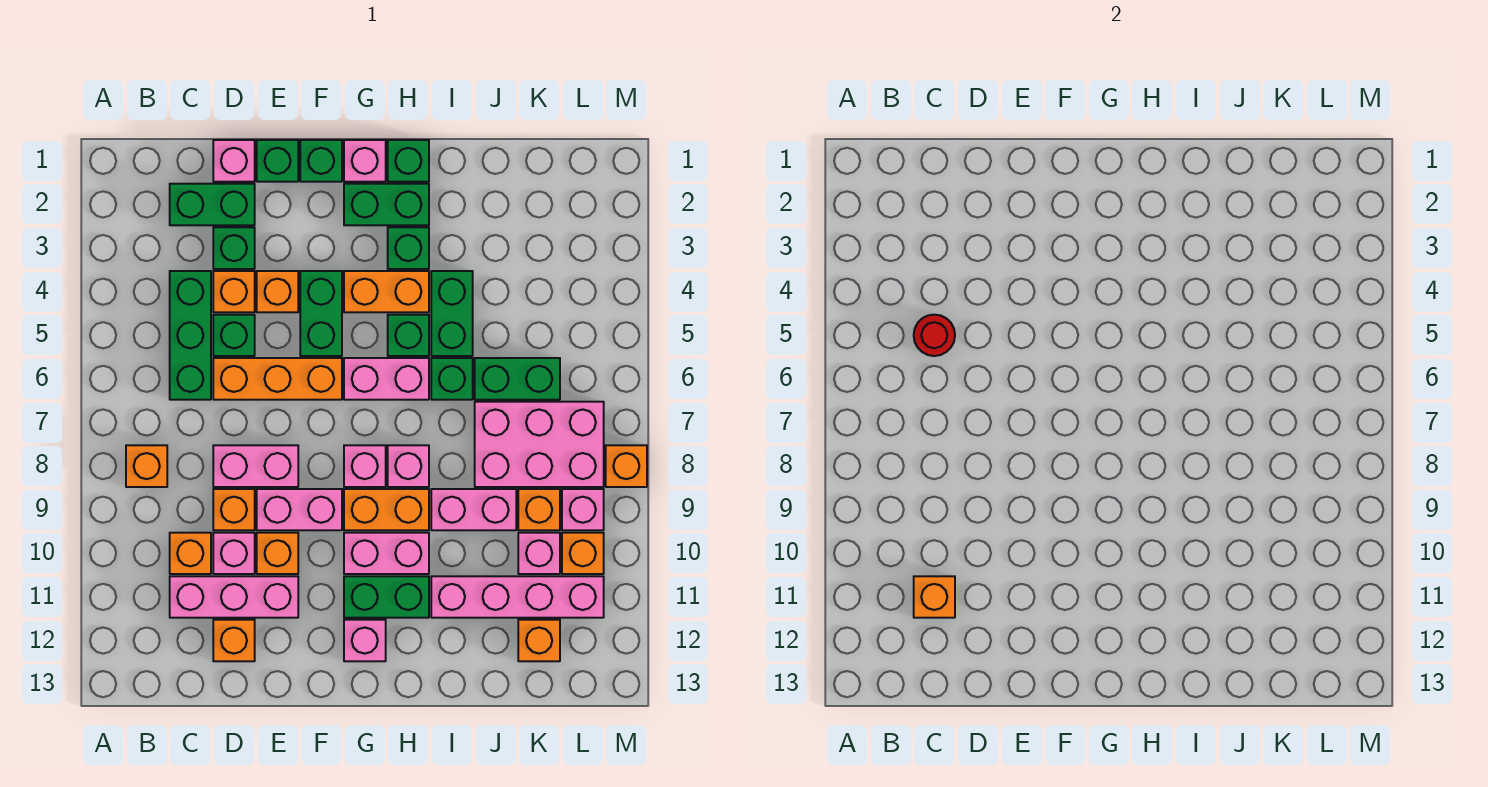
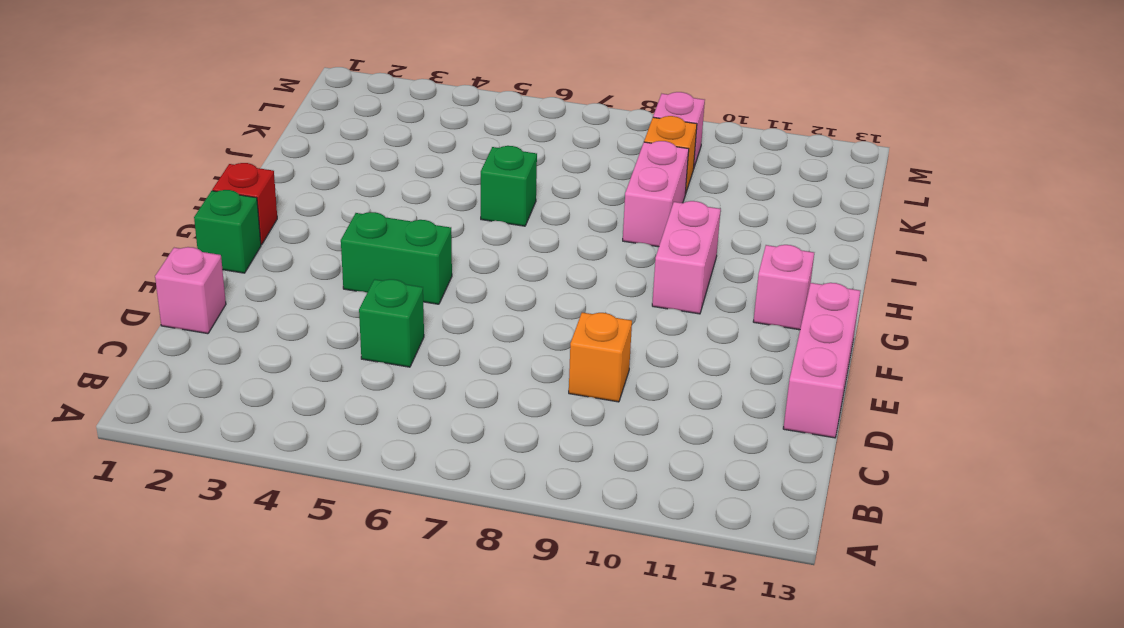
pink 1x3 brick [783,283,860,438] -> pink 1x3 brick moved to [170,576,298,618]
red 1x1 brick [212,163,277,245] -> pink 1x1 brick [344,140,386,182]
none -> orange 1x1 brick [126,445,167,487]
none -> green 1x2 brick [170,184,255,225]
none -> green 1x3 brick [170,271,211,400]
none -> orange 1x1 brick [170,533,211,574]

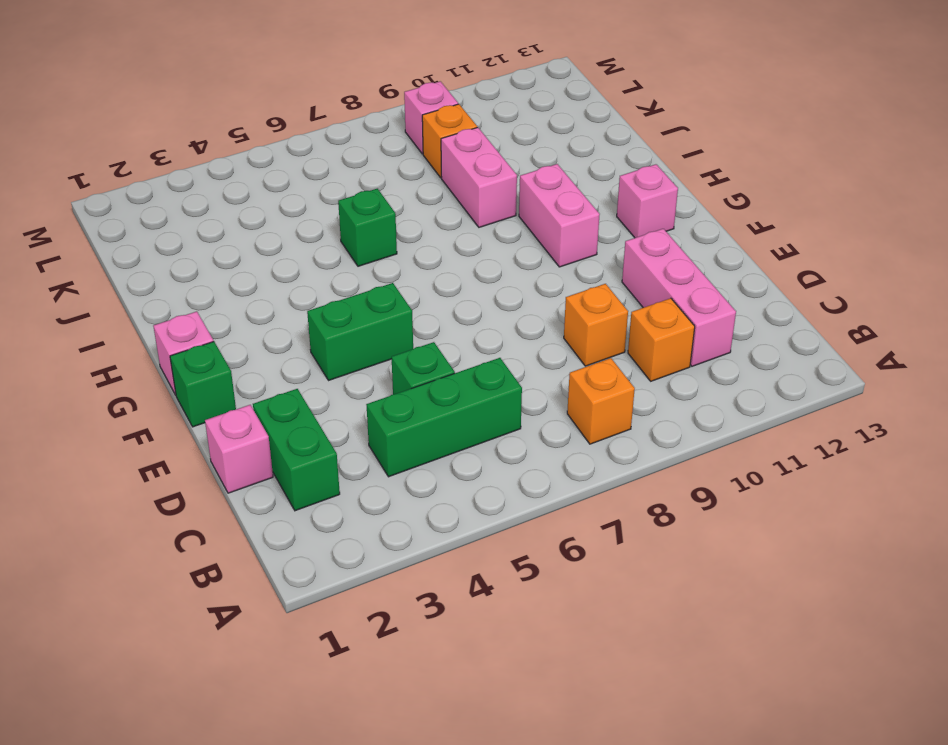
none -> green 1x1 brick [213,227,255,269]
none -> orange 1x1 brick [213,271,255,312]
none -> orange 1x3 brick [213,358,342,400]
none -> pink 1x2 brick [213,445,298,487]

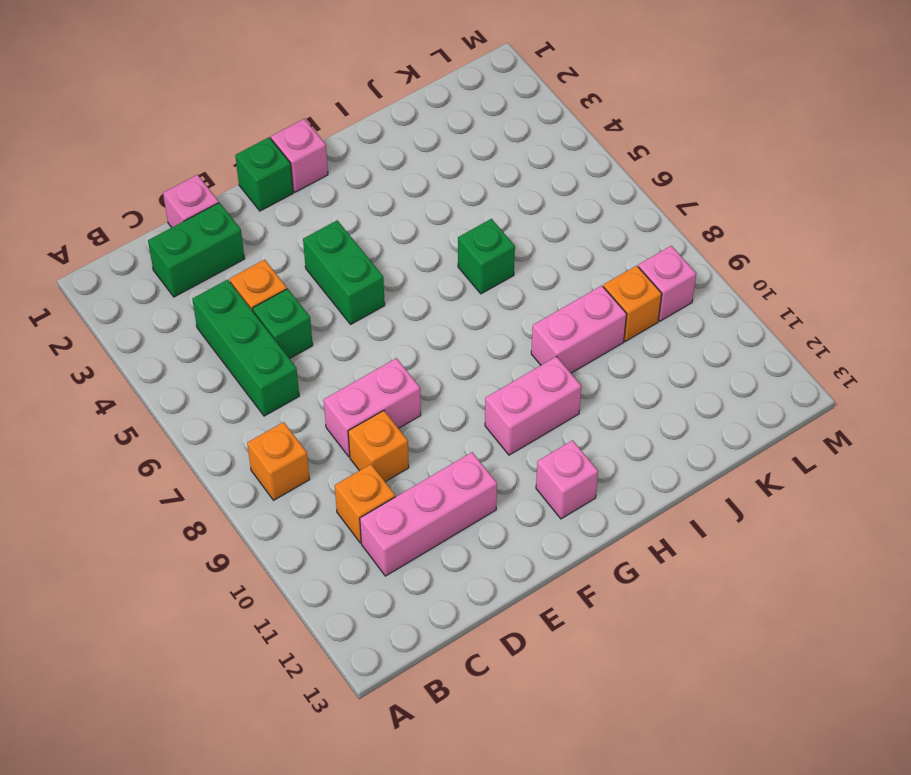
none -> green 1x1 brick [213,227,255,269]
none -> orange 1x3 brick [213,358,342,400]
none -> pink 1x1 brick [213,533,255,574]
none -> orange 1x1 brick [213,620,255,661]

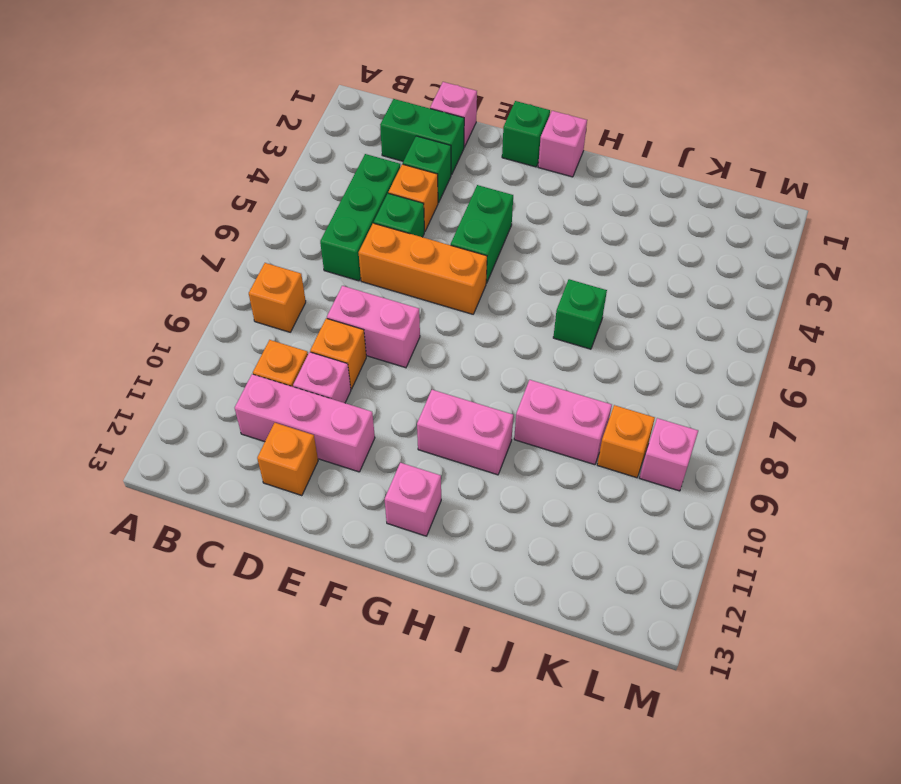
none -> green 1x1 brick [257,140,298,182]
none -> orange 1x1 brick [257,271,298,312]
none -> pink 1x2 brick [257,489,342,530]
none -> orange 1x1 brick [257,533,298,574]

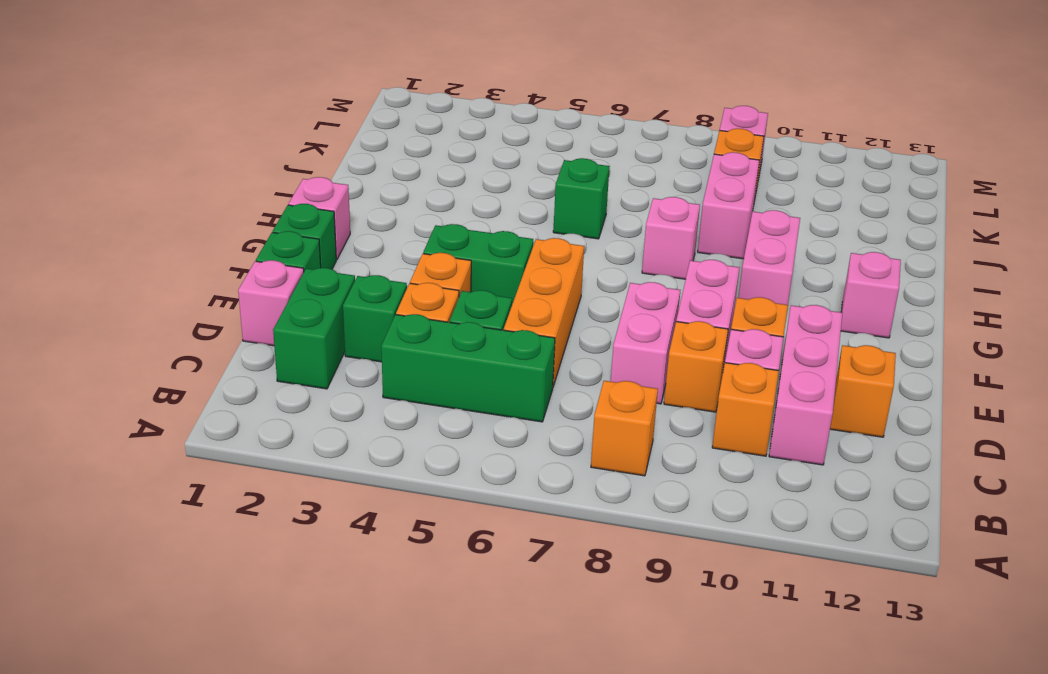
none -> green 1x2 brick [344,184,429,225]
none -> orange 1x2 brick [344,271,429,312]
none -> pink 1x2 brick [344,358,429,400]
none -> pink 1x1 brick [344,445,386,487]

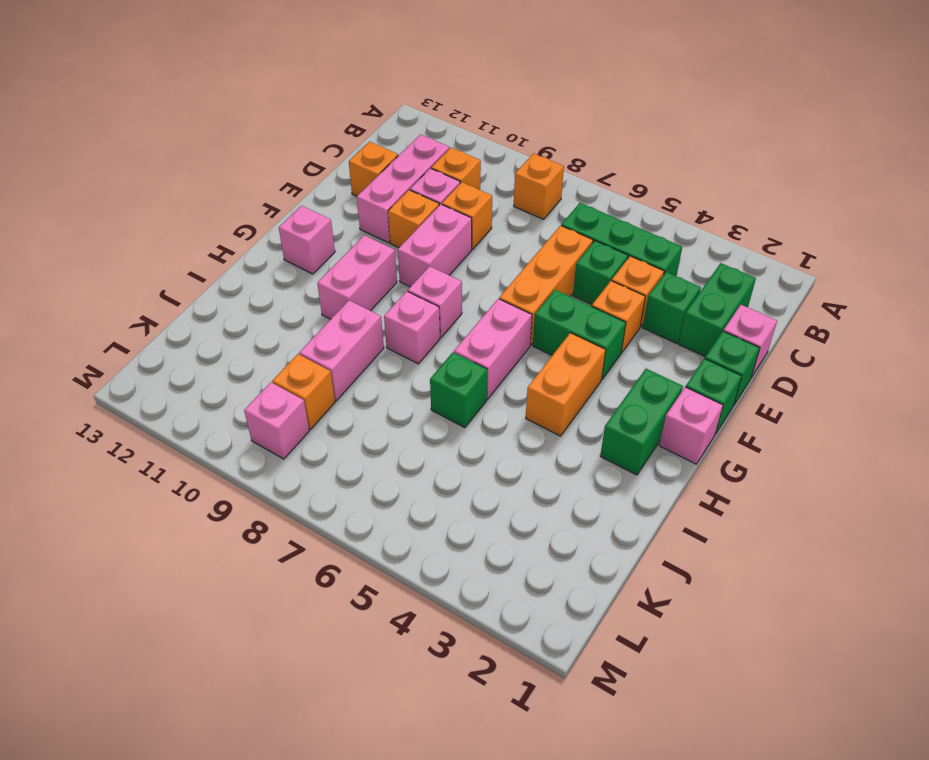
none -> pink 1x2 brick [213,445,298,487]
none -> orange 1x2 brick [344,489,429,530]
none -> green 1x2 brick [344,576,429,618]
none -> green 1x1 brick [388,140,429,182]

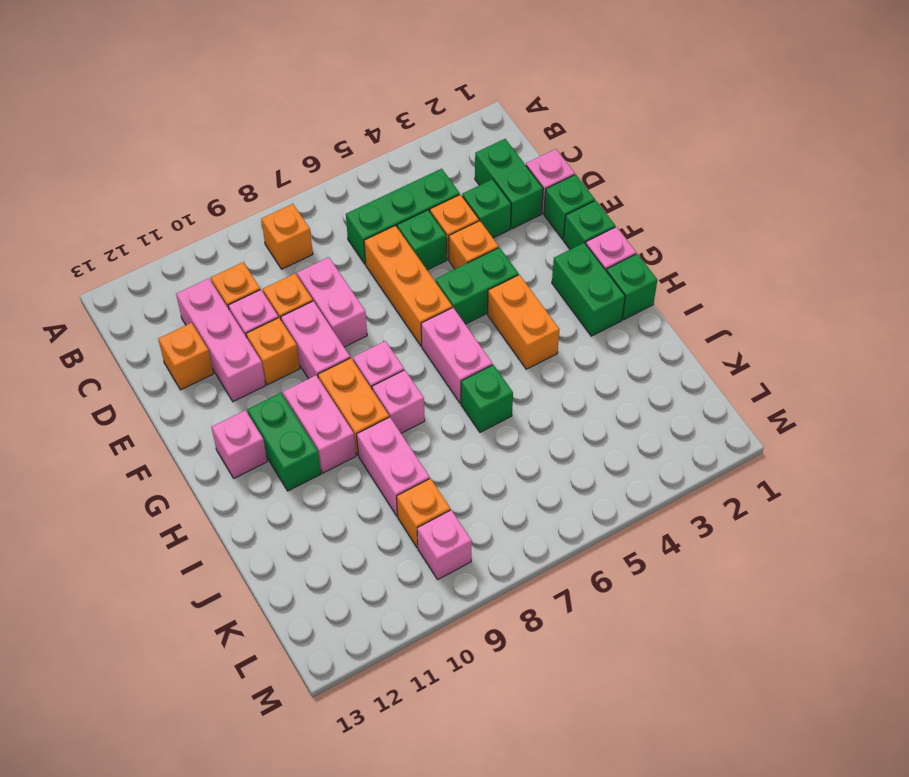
none -> green 1x1 brick [388,227,429,269]
none -> green 1x1 brick [388,315,429,356]
none -> green 1x2 brick [431,271,473,356]
none -> pink 1x4 brick [431,576,604,618]

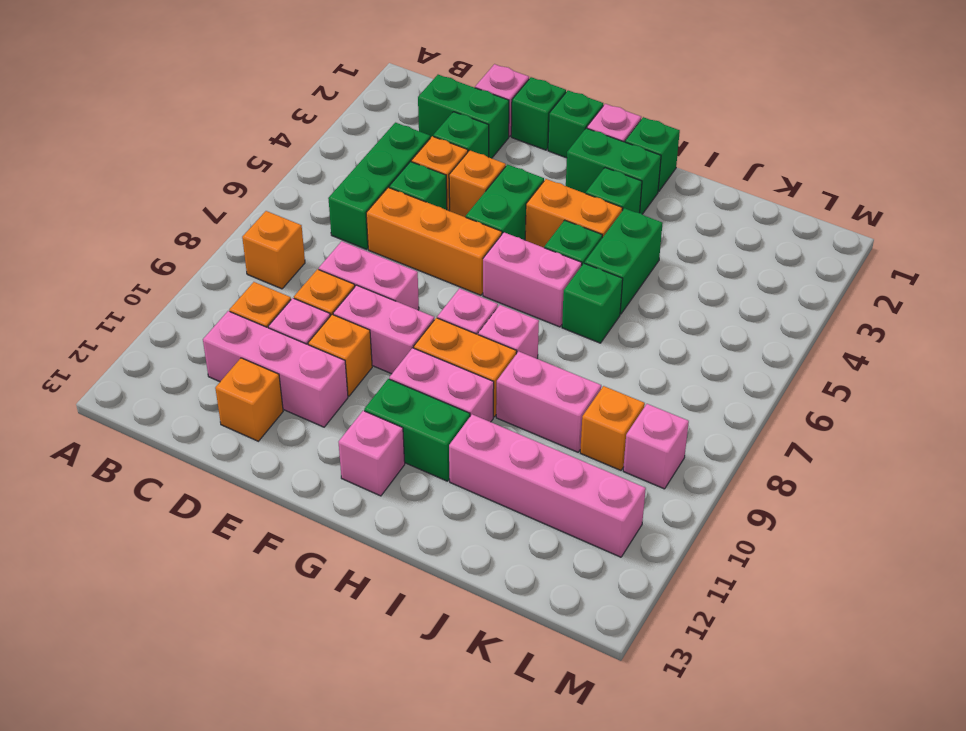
none -> green 1x2 brick [475,358,560,400]
none -> pink 2x3 brick [475,402,604,487]
none -> pink 1x1 brick [518,533,560,574]
none -> orange 1x1 brick [518,620,560,661]

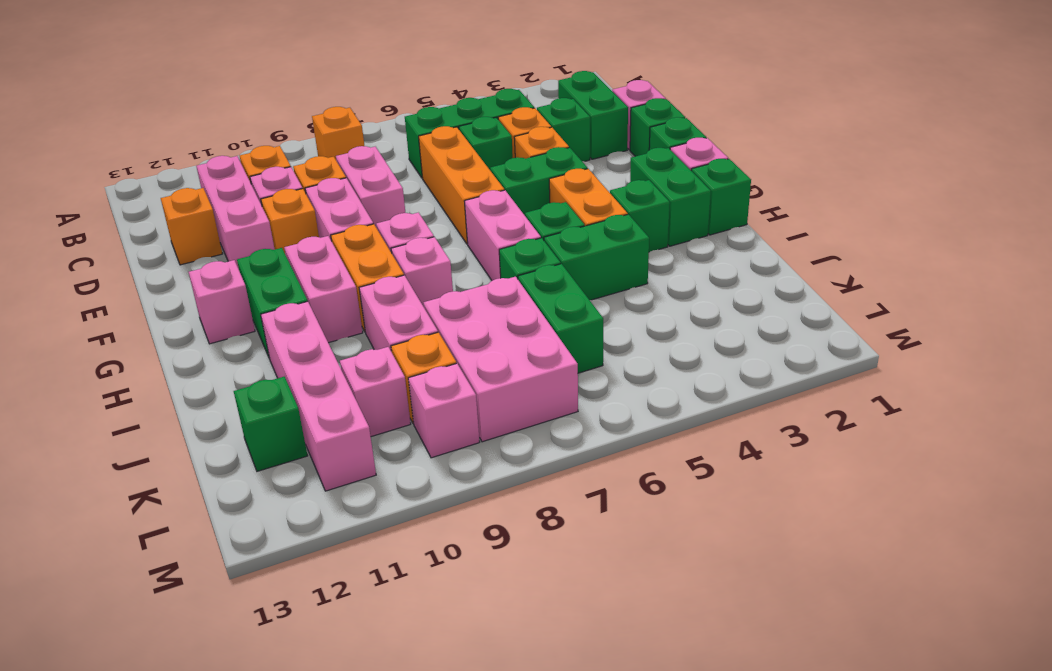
green 1x1 brick [234,377,308,471] -> orange 1x1 brick [518,620,560,661]
none -> orange 1x1 brick [562,533,604,574]
none -> orange 1x1 brick [606,445,647,487]
none -> red 1x1 round brick [914,315,955,356]
none -> orange 1x1 brick [914,576,955,618]

